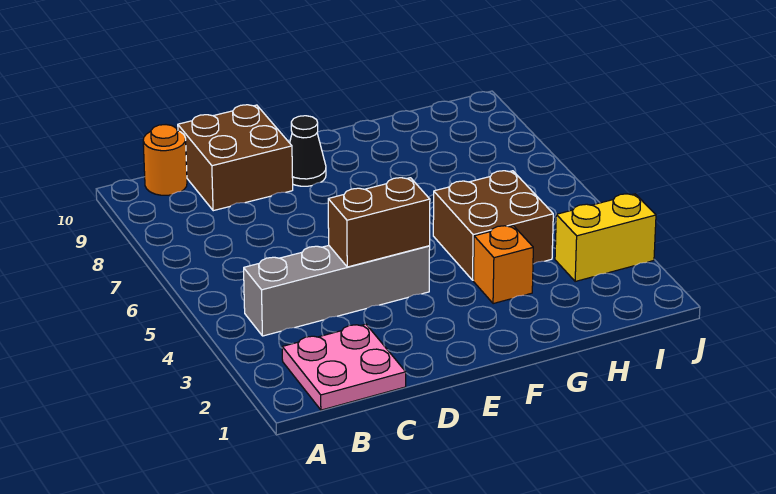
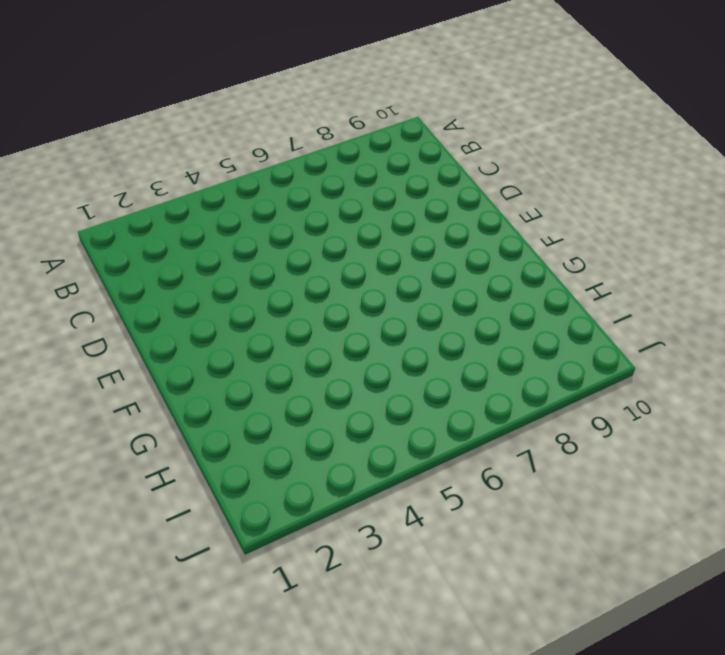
none -> pink 2x2 plate [282,324,406,410]
none -> grey 1x4 brick [244,246,430,336]

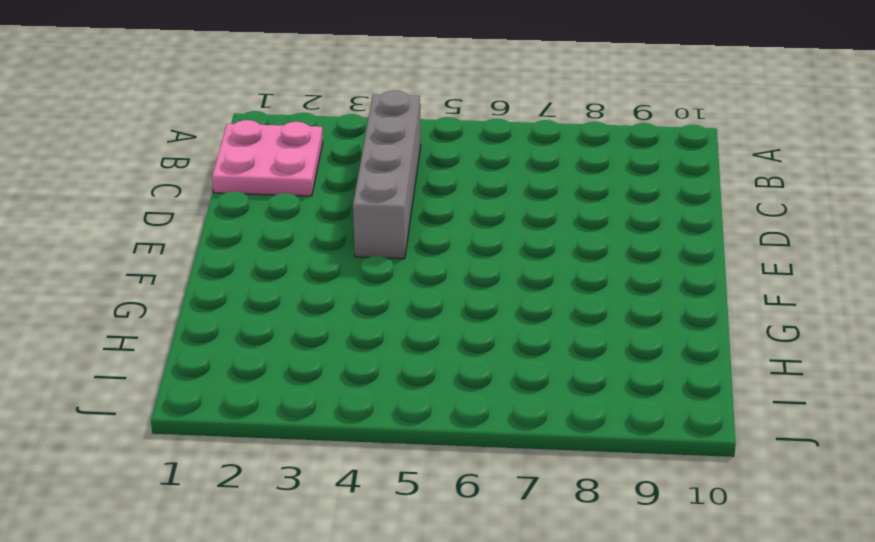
none -> orange 1x1 round brick [143,125,187,195]
none -> brown 2x2 brick [178,105,293,211]

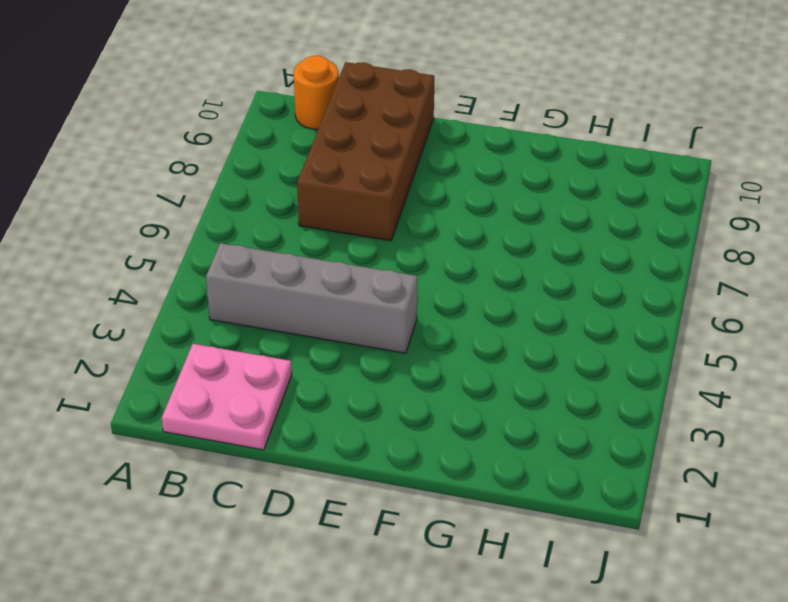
brown 2x4 brick [297,62,434,241] -> brown 2x2 brick [178,105,293,211]
none -> black 1x1 cone [290,116,326,186]
none -> orange 1x1 brick [473,226,533,304]

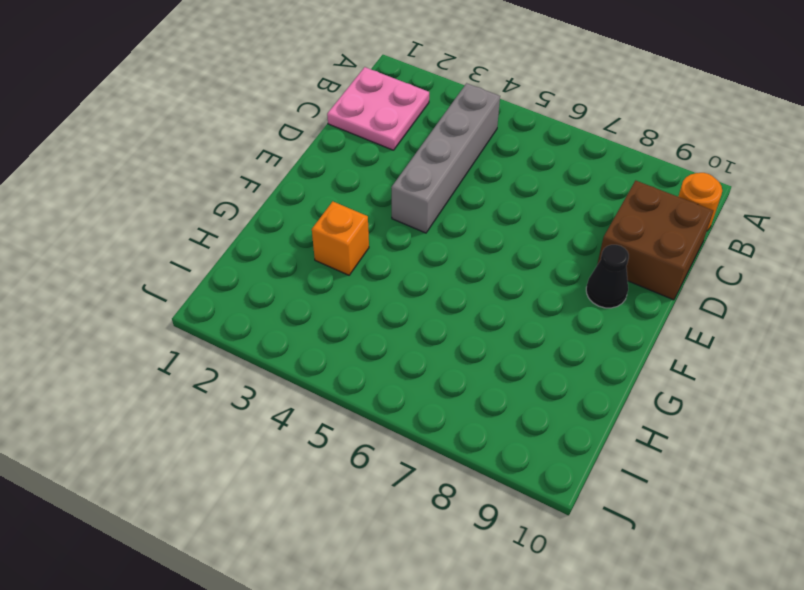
none -> brown 2x2 brick [433,171,553,280]
none -> yellow 1x2 brick [555,194,656,281]

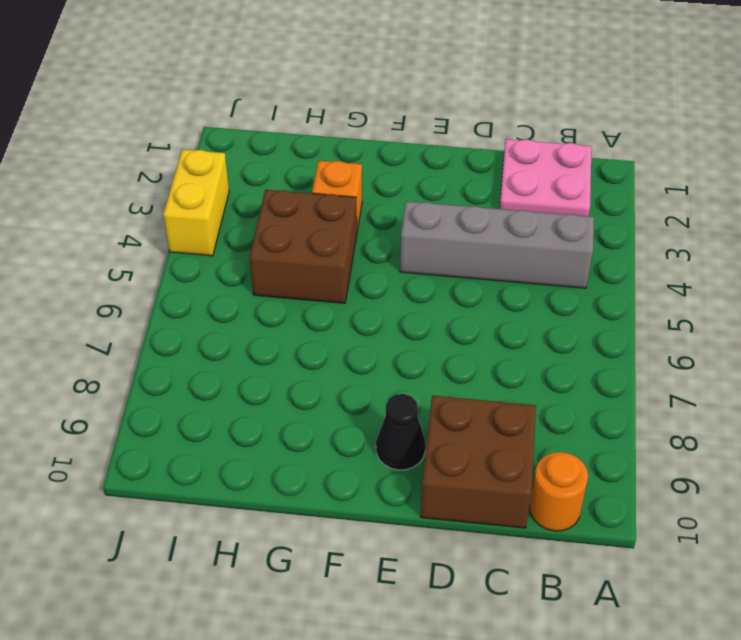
yellow 1x2 brick [163,150,229,256] -> yellow 1x2 brick turned to [555,194,656,281]
none -> brown 1x2 brick [328,178,430,267]

